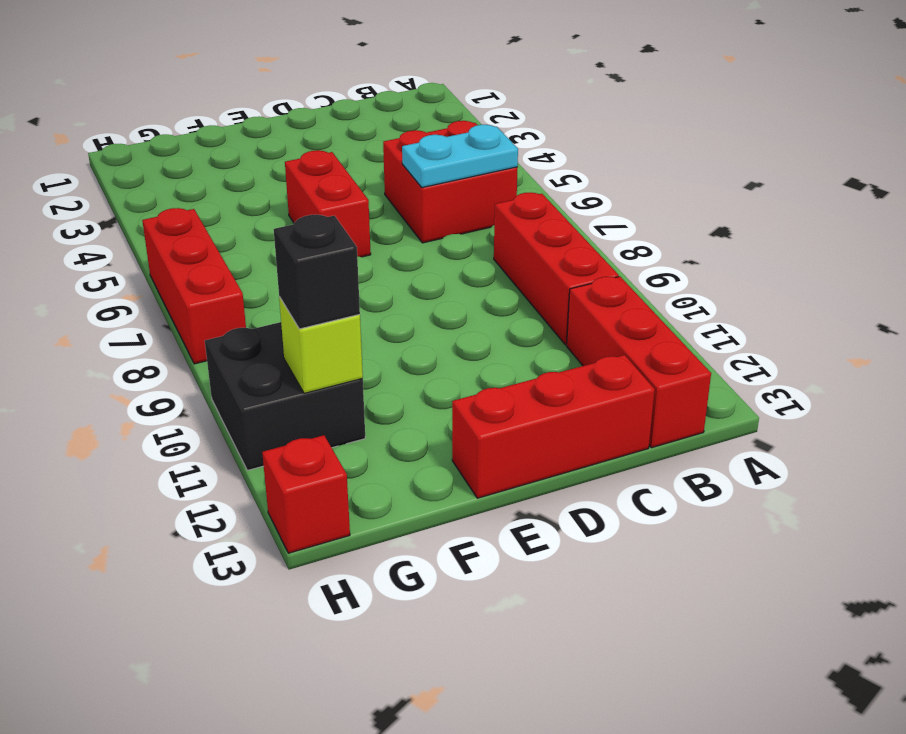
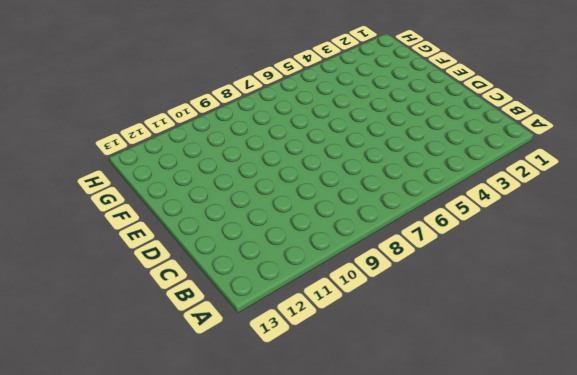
none -> red 2x2 brick [383,121,517,243]
none -> red 1x3 brick [494,192,619,345]

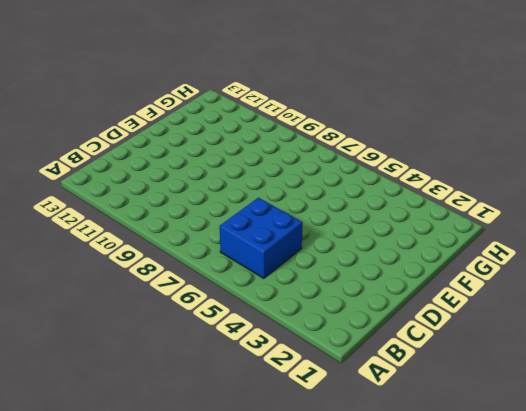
blue 2x2 brick [220,198,302,278] -> red 2x2 brick [383,121,517,243]
none -> red 1x3 brick [494,192,619,345]
none -> red 1x3 brick [567,277,711,448]

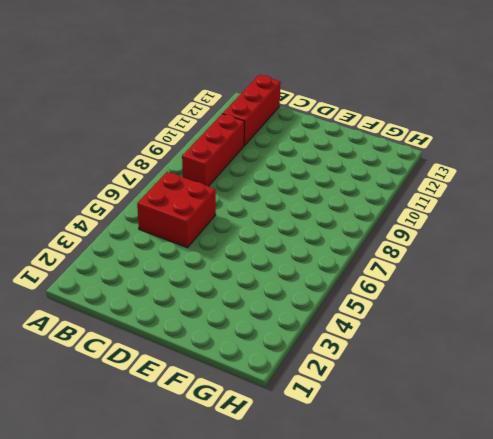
none -> red 1x3 brick [452,355,655,498]
none -> red 1x2 brick [285,150,371,257]

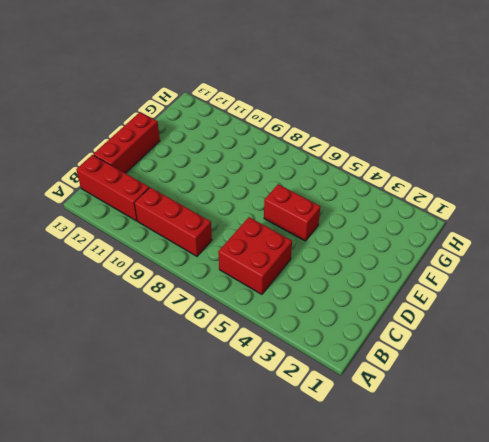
none -> black 2x2 brick [205,322,365,470]
none -> red 1x3 brick [142,208,246,364]

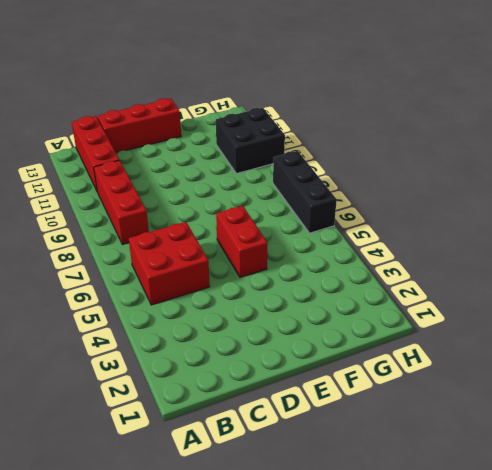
black 1x3 brick [273,151,337,233] -> red 1x3 brick [142,208,246,364]
none -> red 1x1 brick [262,435,350,553]
none -> cyan 1x2 plate [402,125,518,188]

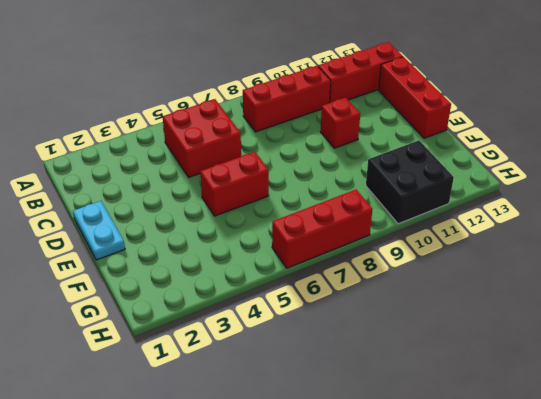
cyan 1x2 plate [73,201,125,260] -> cyan 1x2 plate moved to [402,125,518,188]
red 1x1 brick [320,98,360,148] -> red 1x1 brick moved to [262,435,350,553]
none -> lime 1x1 brick [279,297,363,393]
none -> black 1x1 brick [274,215,360,329]

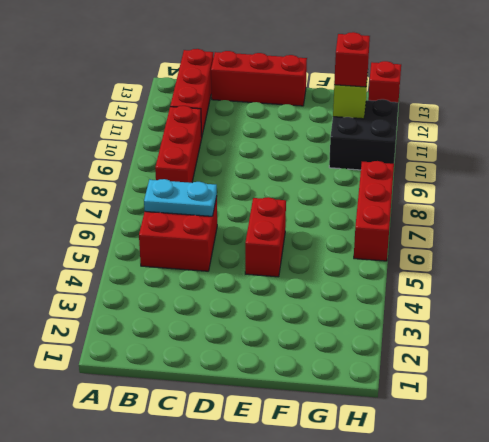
red 1x1 brick [334,32,370,87] -> black 1x1 brick [274,215,360,329]

